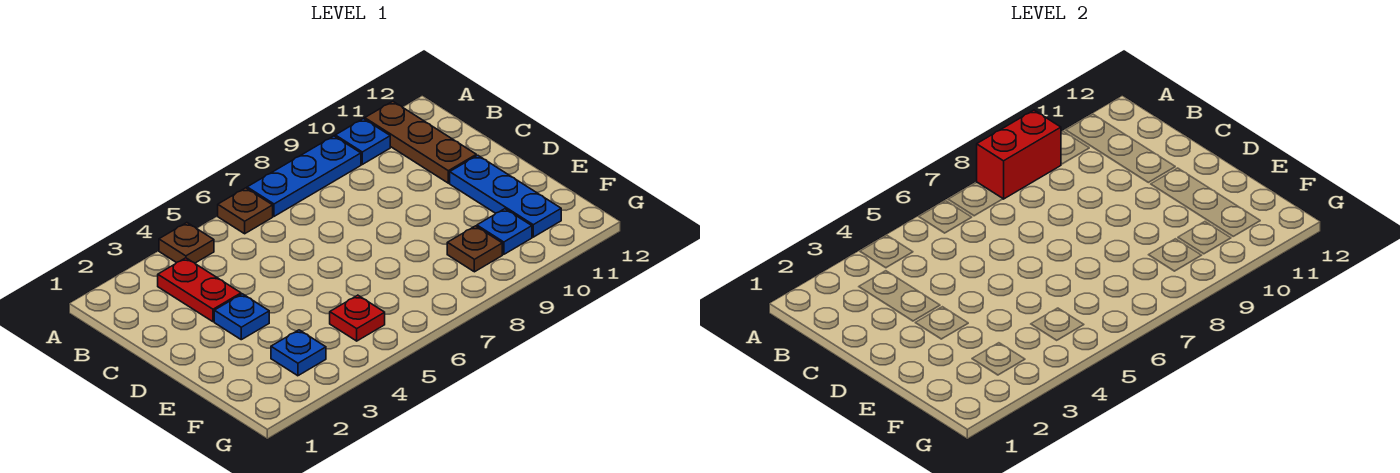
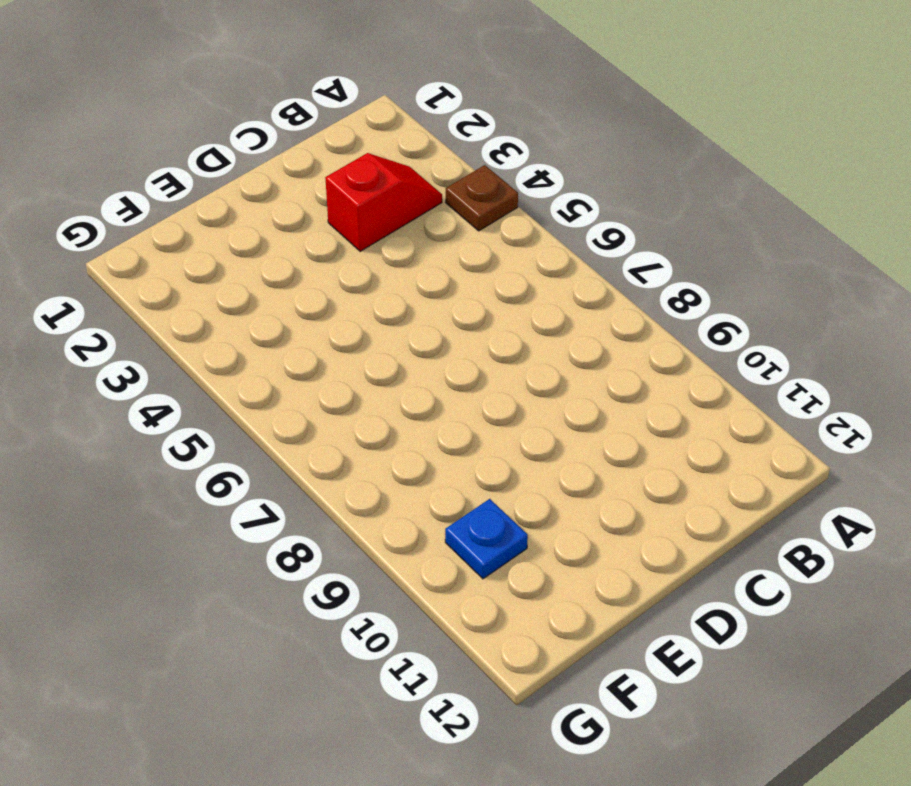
red 1x2 slope [325,153,442,251] -> red 1x2 plate [158,258,241,322]
none -> brown 1x1 plate [218,188,273,234]
none -> blue 1x3 plate [247,136,361,216]
none -> blue 1x1 plate [335,119,390,164]

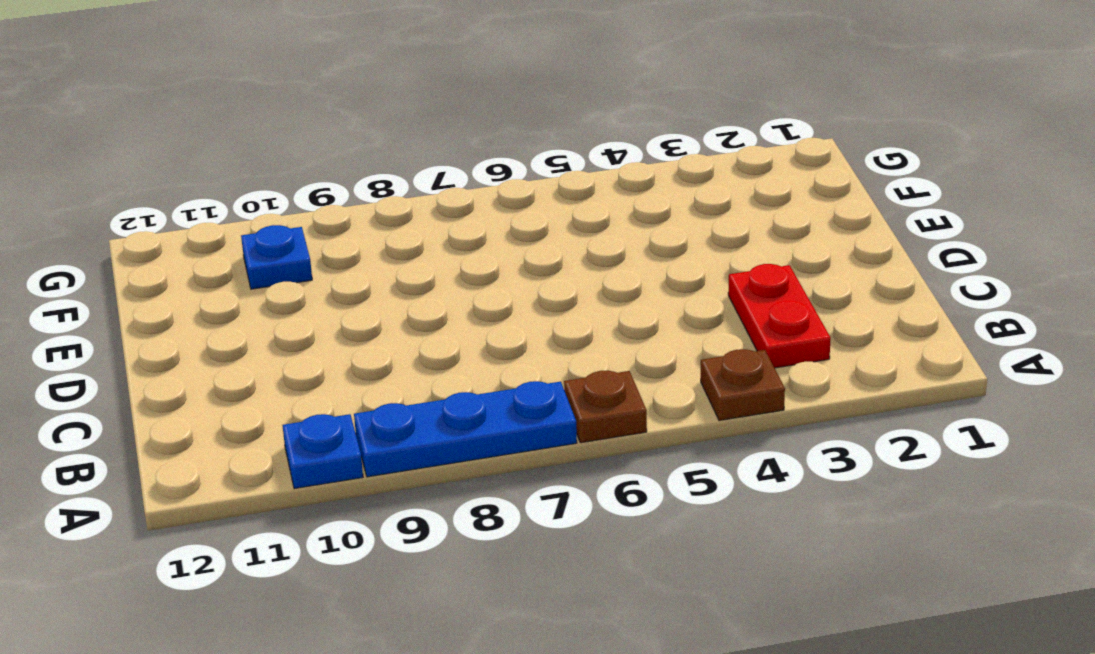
none -> brown 1x3 plate [365,101,476,183]
none -> blue 1x1 plate [214,294,269,340]
none -> blue 1x3 plate [450,155,561,237]

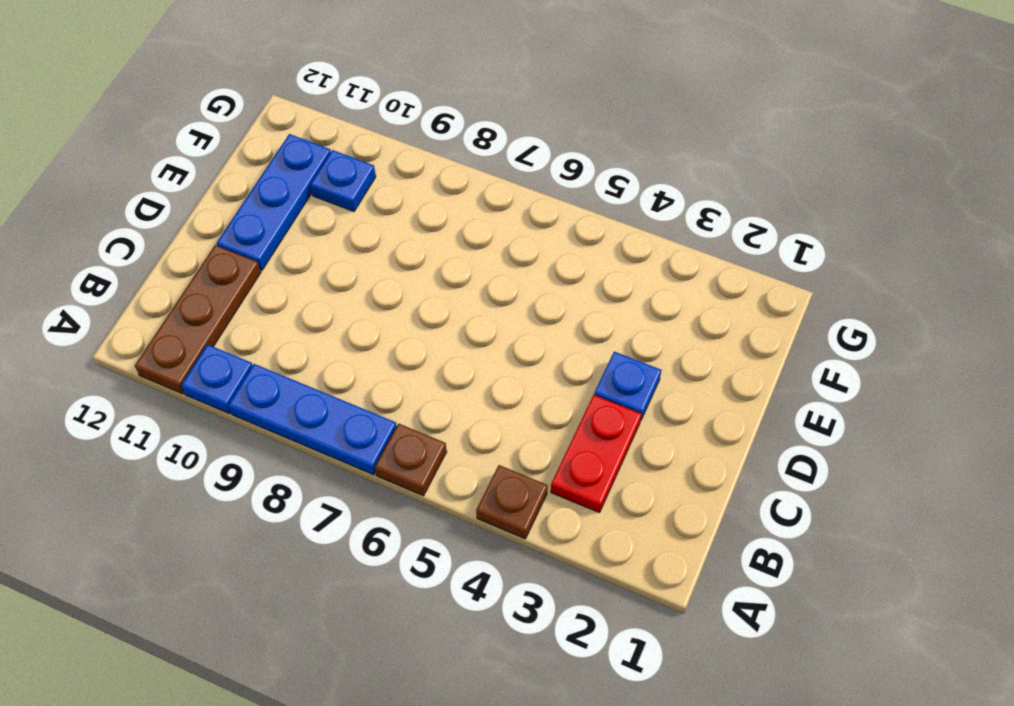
none -> blue 1x1 plate [271,330,326,376]
none -> red 1x1 plate [330,295,385,341]
none -> brown 1x1 plate [447,226,502,272]

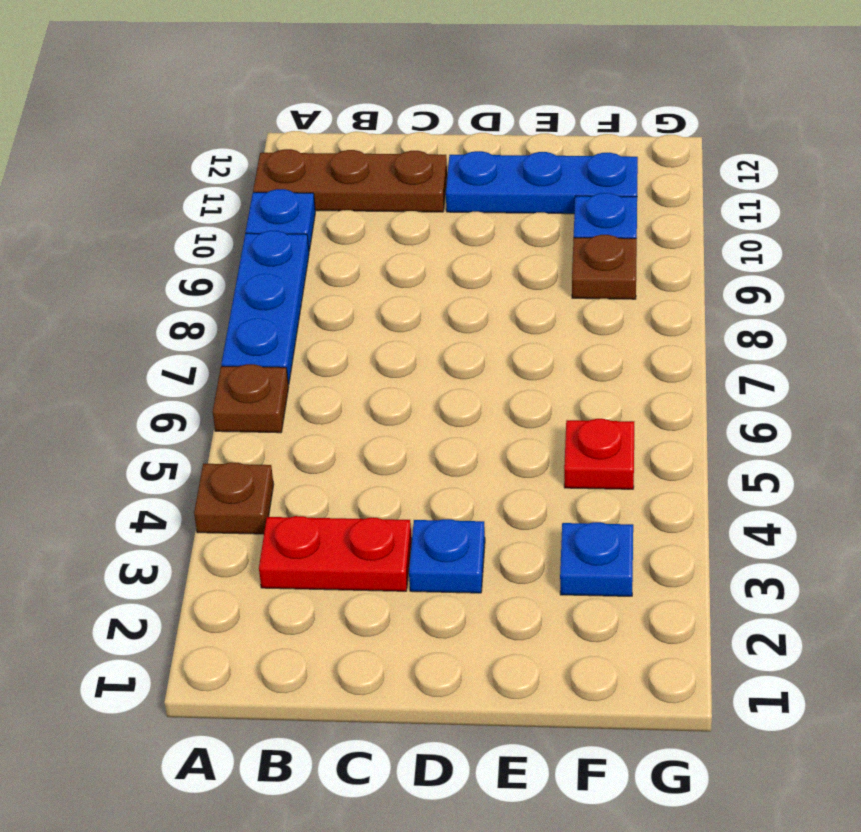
none -> red 1x2 brick [977,110,1061,199]

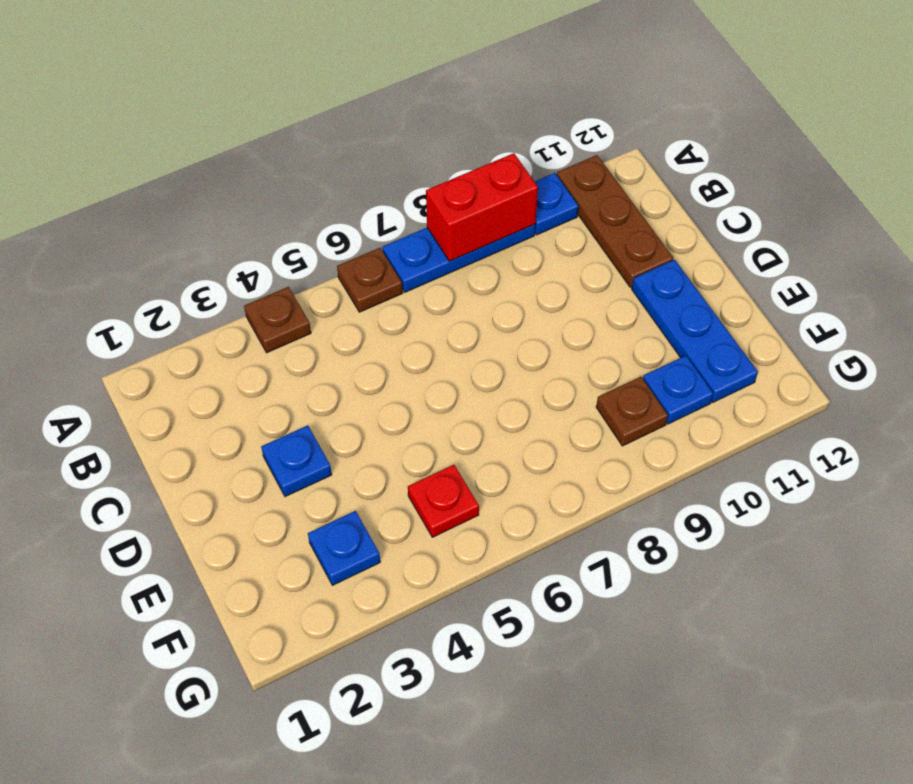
none -> red 1x2 plate [158,258,241,322]

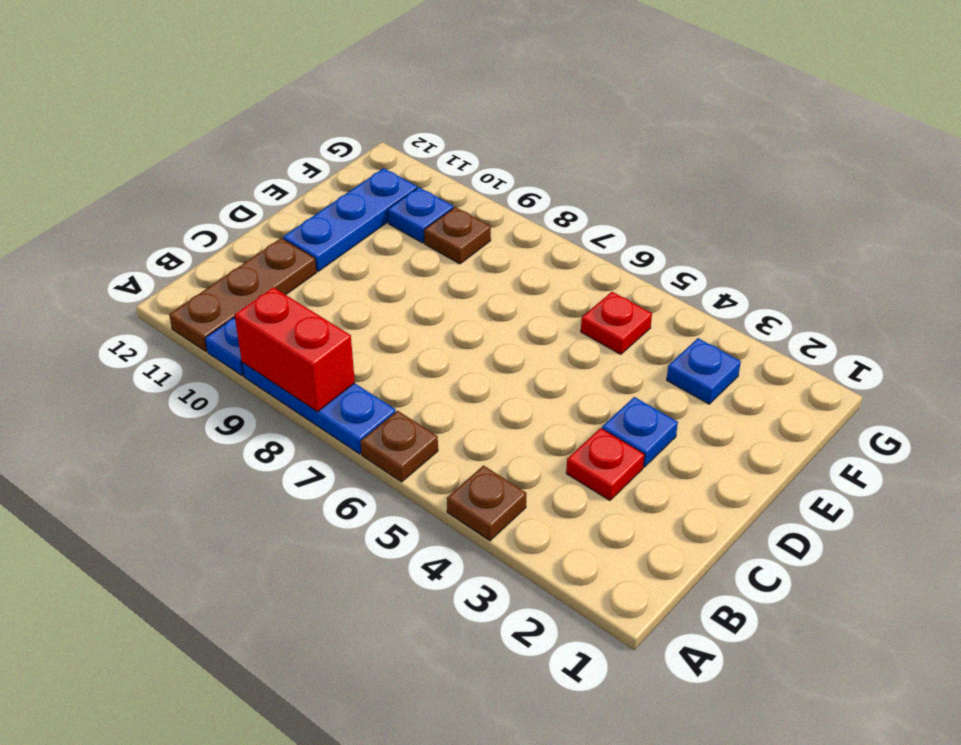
red 1x1 plate [566,428,645,500] -> red 1x2 plate [158,258,241,322]

